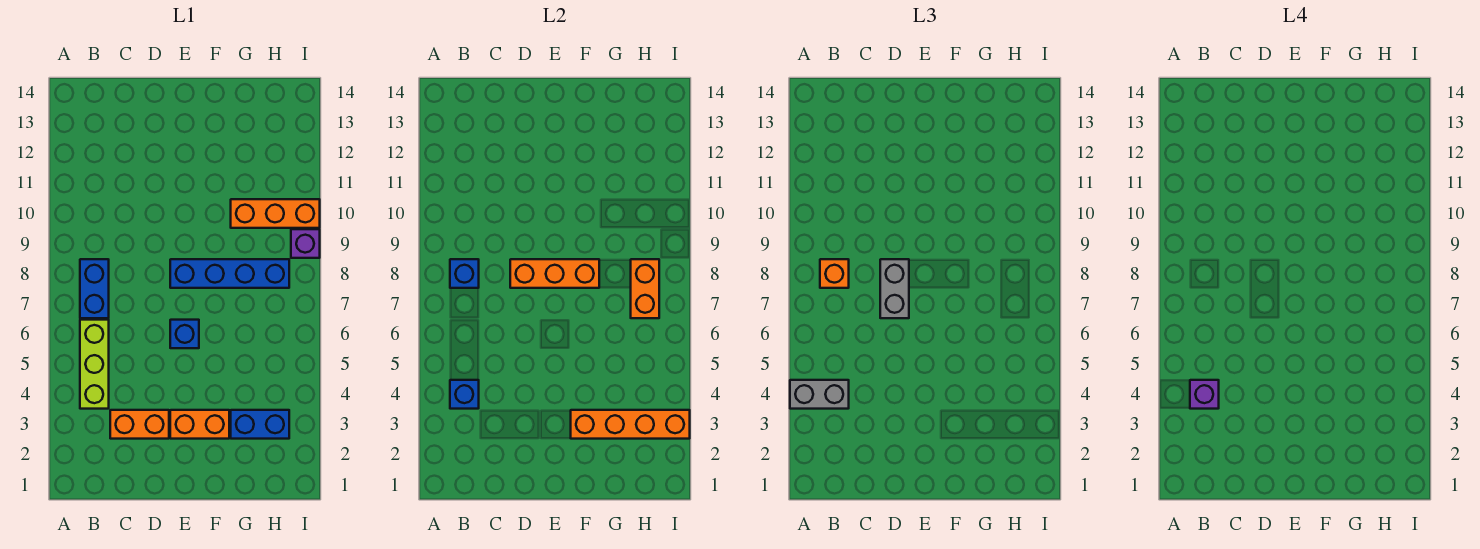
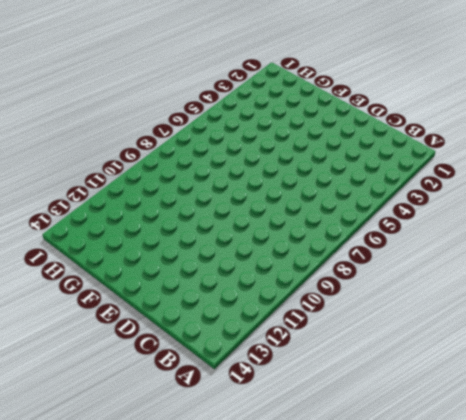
none -> lime 1x3 brick [80,320,109,409]
none -> blue 1x2 brick [80,259,109,318]
none -> orange 1x2 brick [110,410,169,439]

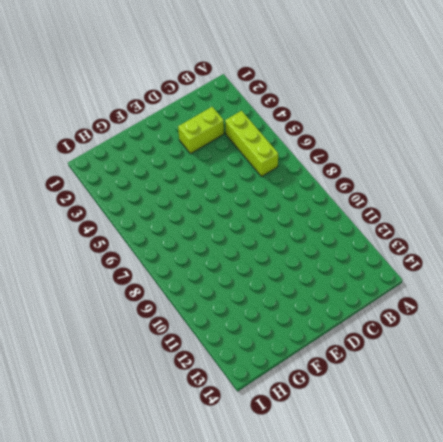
lime 1x2 brick [178,107,224,154] -> orange 1x2 brick [110,410,169,439]
none -> blue 1x2 brick [80,259,109,318]
none -> orange 1x2 brick [170,410,229,439]
none -> blue 1x1 brick [170,320,199,348]

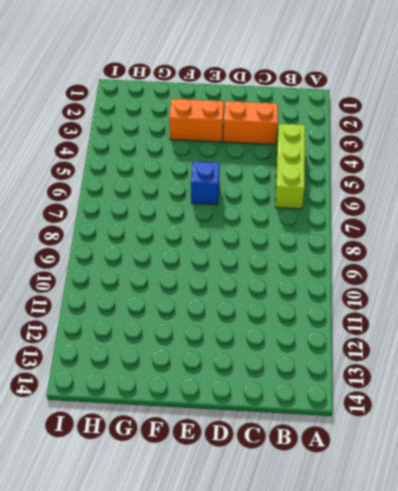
none -> blue 1x2 brick [80,259,109,318]
none -> blue 1x4 brick [170,259,289,288]
none -> blue 1x2 brick [231,410,289,439]

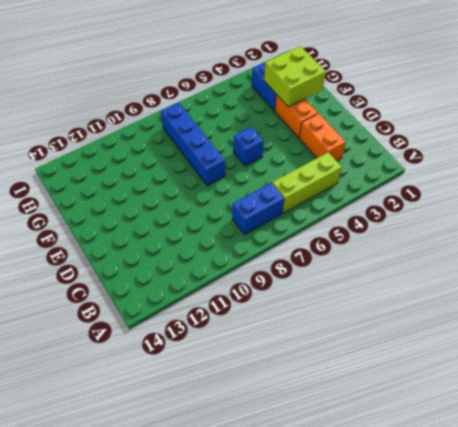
lime 2x2 brick [264,46,326,107] -> orange 1x4 brick [571,410,690,439]
none -> orange 1x3 brick [231,199,320,228]
none -> purple 1x1 brick [291,229,320,258]
none -> blue 1x1 brick [450,380,479,409]

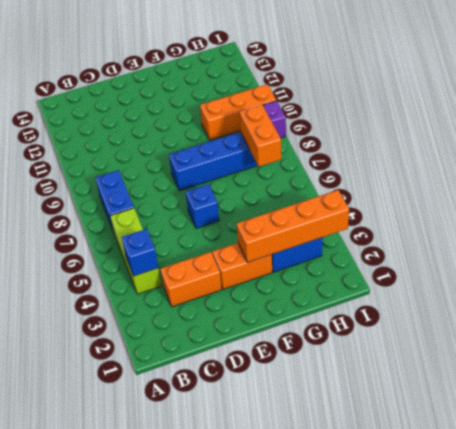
none -> blue 1x1 brick [450,259,479,288]
none -> orange 1x3 brick [510,259,599,288]
none -> grey 1x2 brick [790,380,849,409]

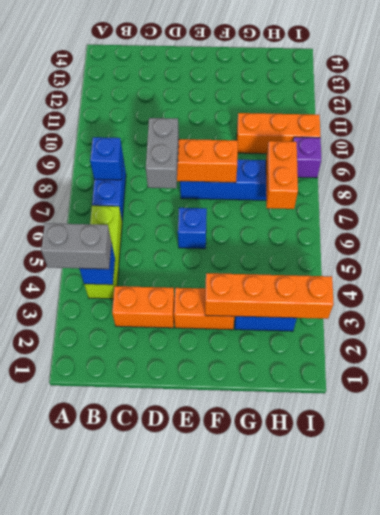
none -> orange 1x1 brick [820,259,849,288]
none -> purple 1x1 brick [1190,380,1219,409]

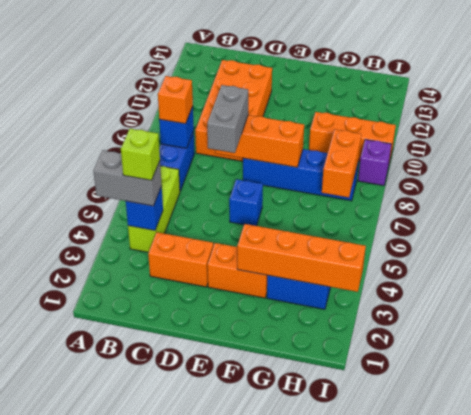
lime 1x1 brick [121,129,160,180] -> purple 1x1 brick [1190,380,1219,409]
orange 2x4 brick [195,60,272,161] -> none

